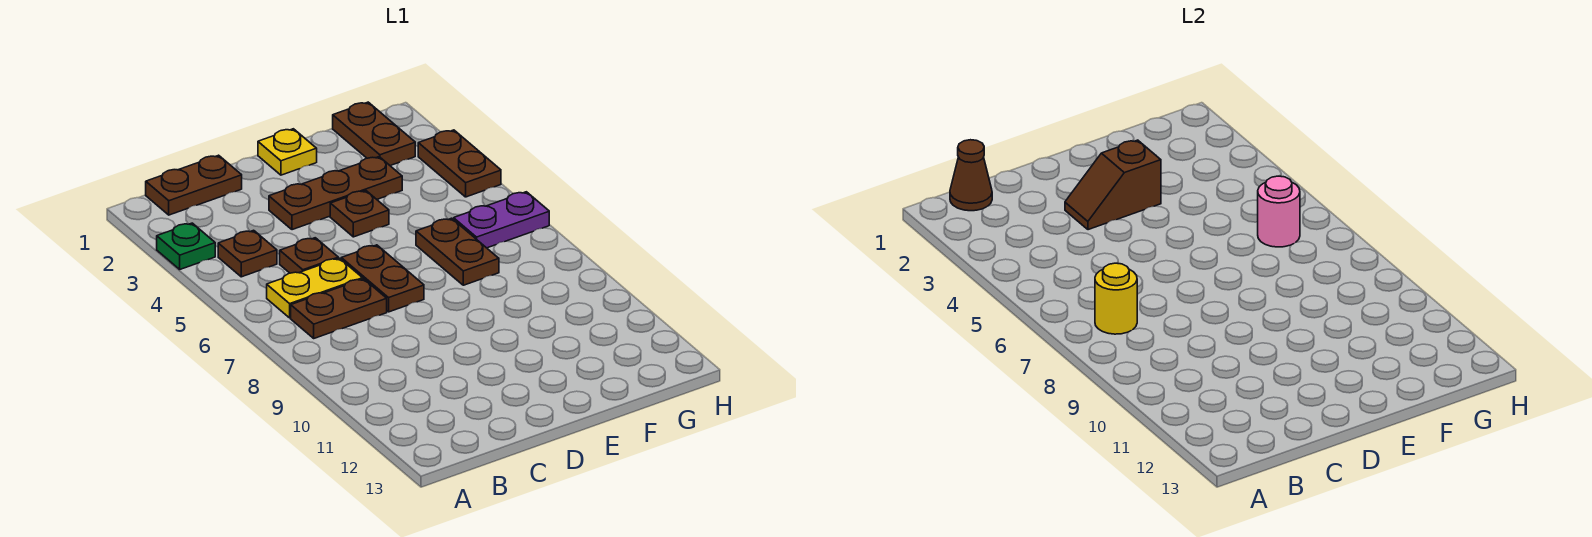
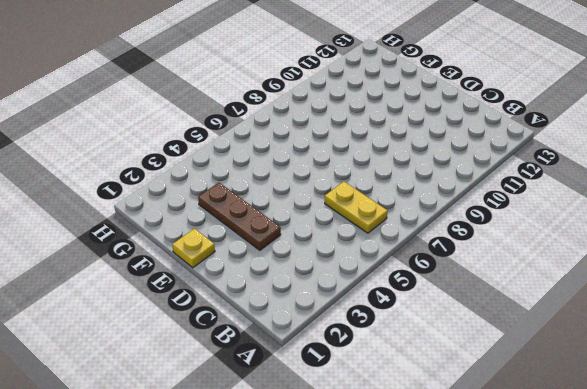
none -> green 1x1 plate [157,223,215,269]
none -> brown 1x2 plate [146,155,242,215]
none -> brown 1x1 plate [218,230,277,277]

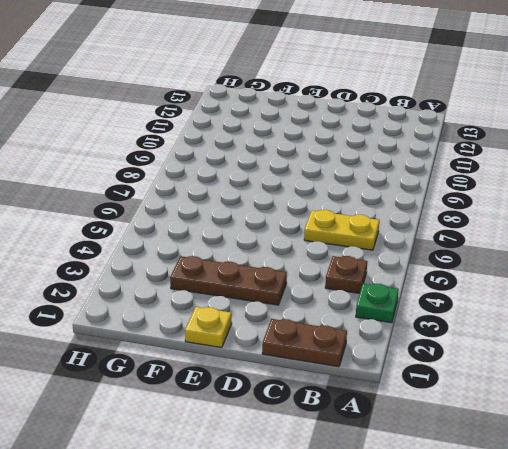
none -> brown 1x2 plate [291,279,387,338]
none -> brown 1x1 plate [280,238,338,273]
none -> brown 1x2 plate [341,245,424,312]

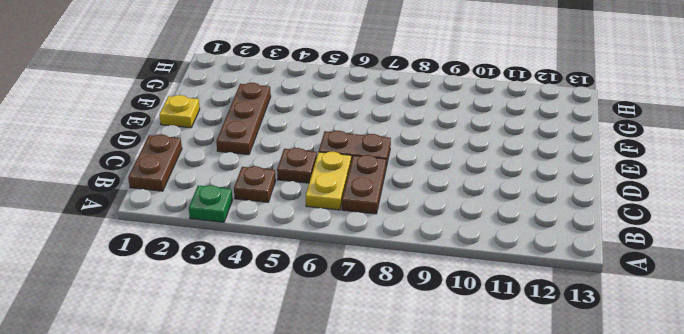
none -> brown 1x1 plate [330,191,389,237]
none -> brown 1x2 plate [416,218,499,285]
none -> brown 1x2 plate [333,102,415,166]

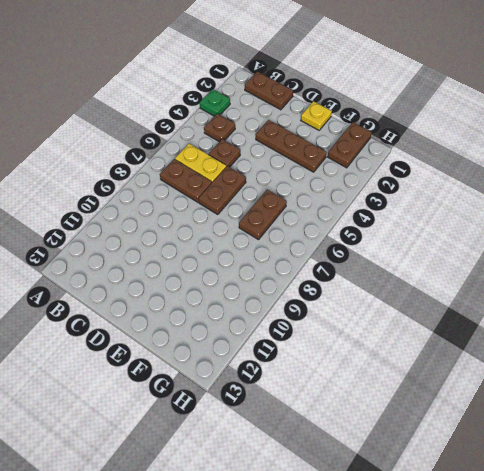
none -> brown 1x1 plate [330,191,389,237]
none -> purple 1x2 plate [454,192,549,248]
none -> brown 1x2 plate [418,130,501,197]

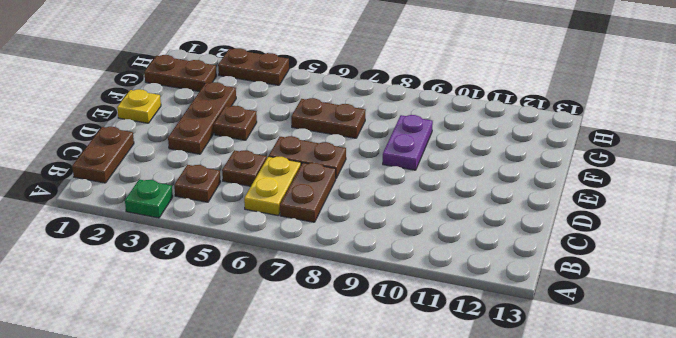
purple 1x2 plate [383,115,433,170] -> purple 1x2 plate moved to [454,192,549,248]
none -> brown 1x1 cone [950,140,992,211]
none -> yellow 1x1 round brick [1095,263,1137,334]
none -> brown 1x2 slope [1065,140,1161,230]

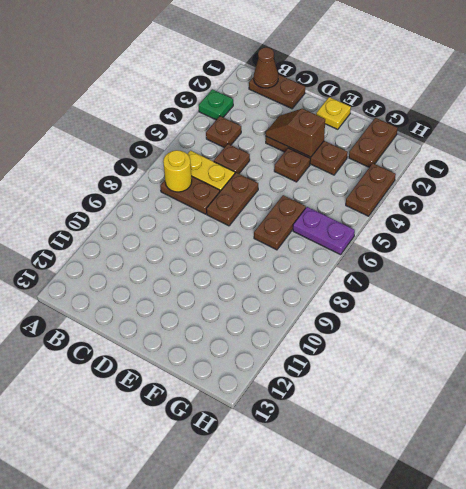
none -> pink 1x1 round brick [1258,176,1300,247]

